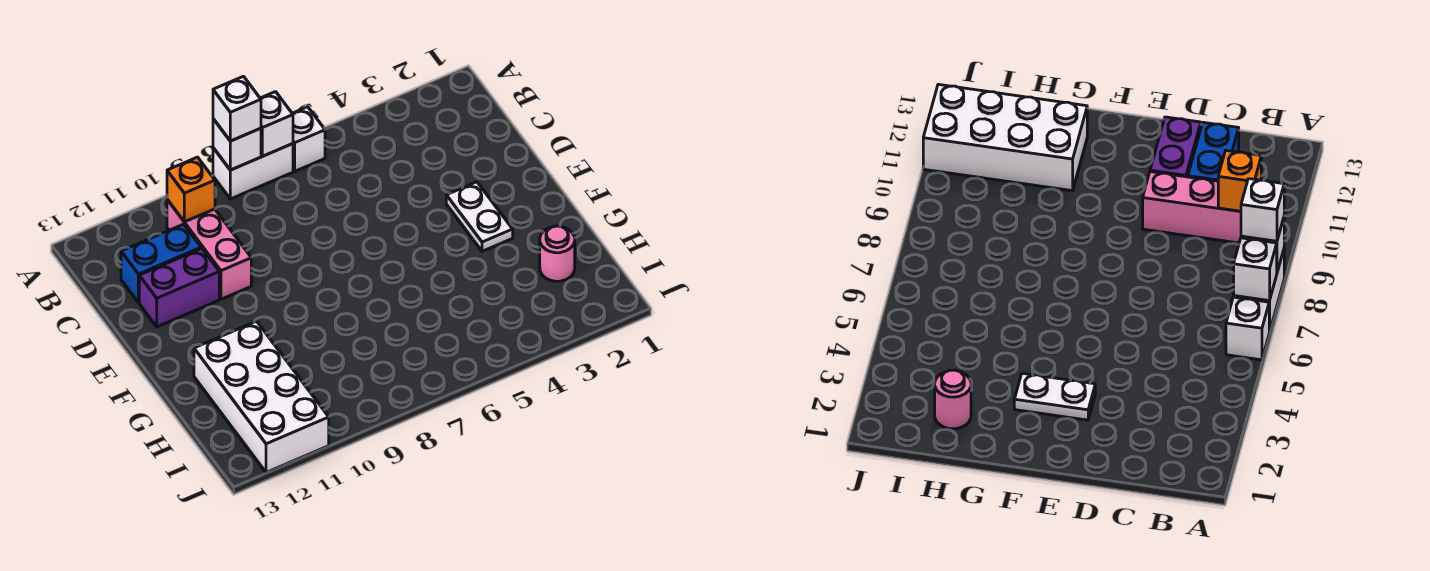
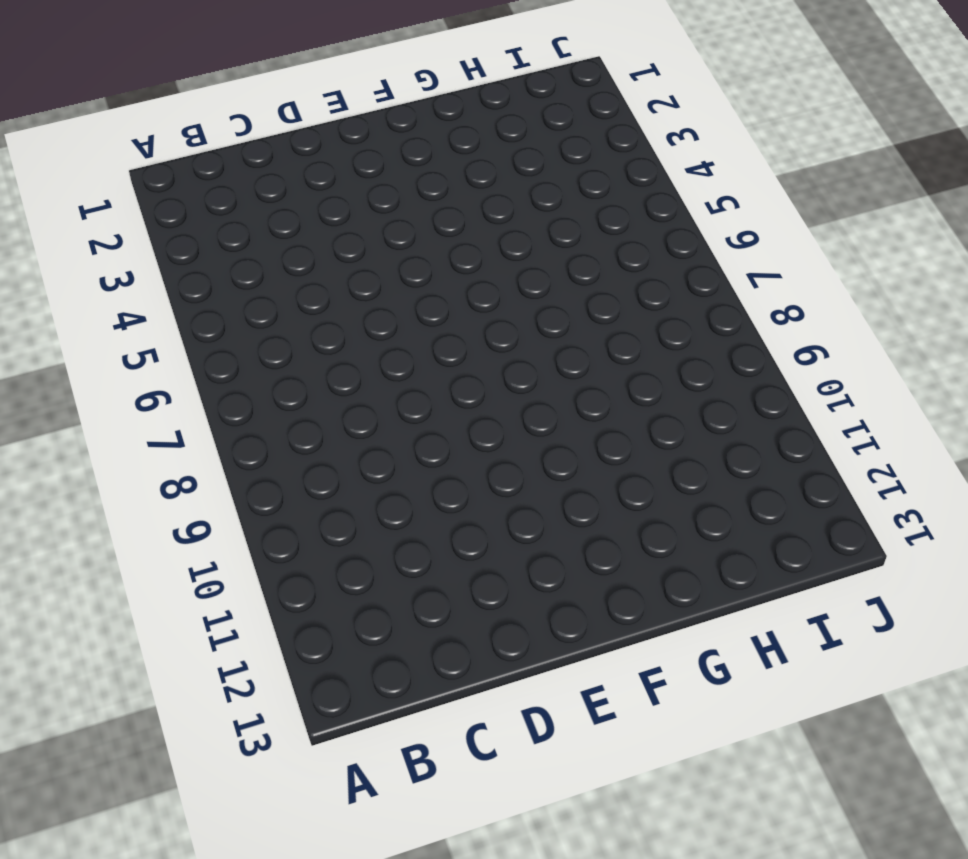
none -> white 1x1 brick [292,107,325,171]
none -> white 1x2 brick [213,144,293,199]
none -> pink 1x3 brick [167,200,251,299]

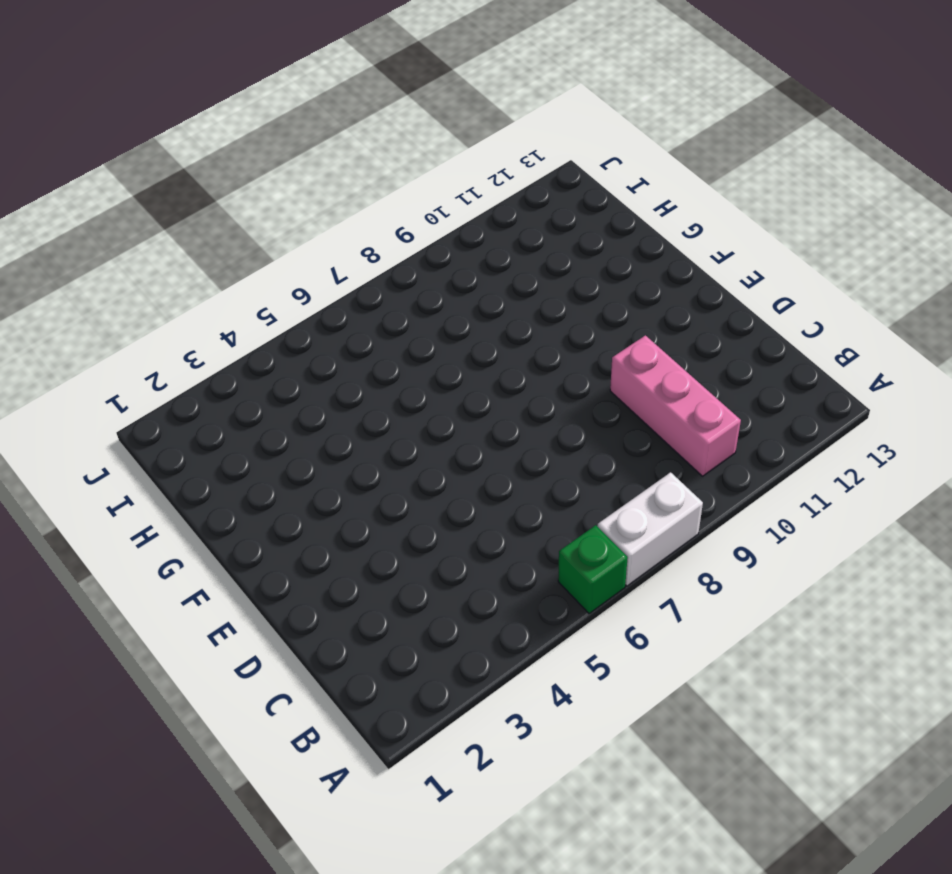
green 1x1 brick [558,525,628,614] -> white 1x1 brick [292,107,325,171]
none -> blue 1x2 brick [121,224,201,303]
none -> purple 1x2 brick [139,249,219,327]
none -> white 1x2 plate [446,182,513,251]

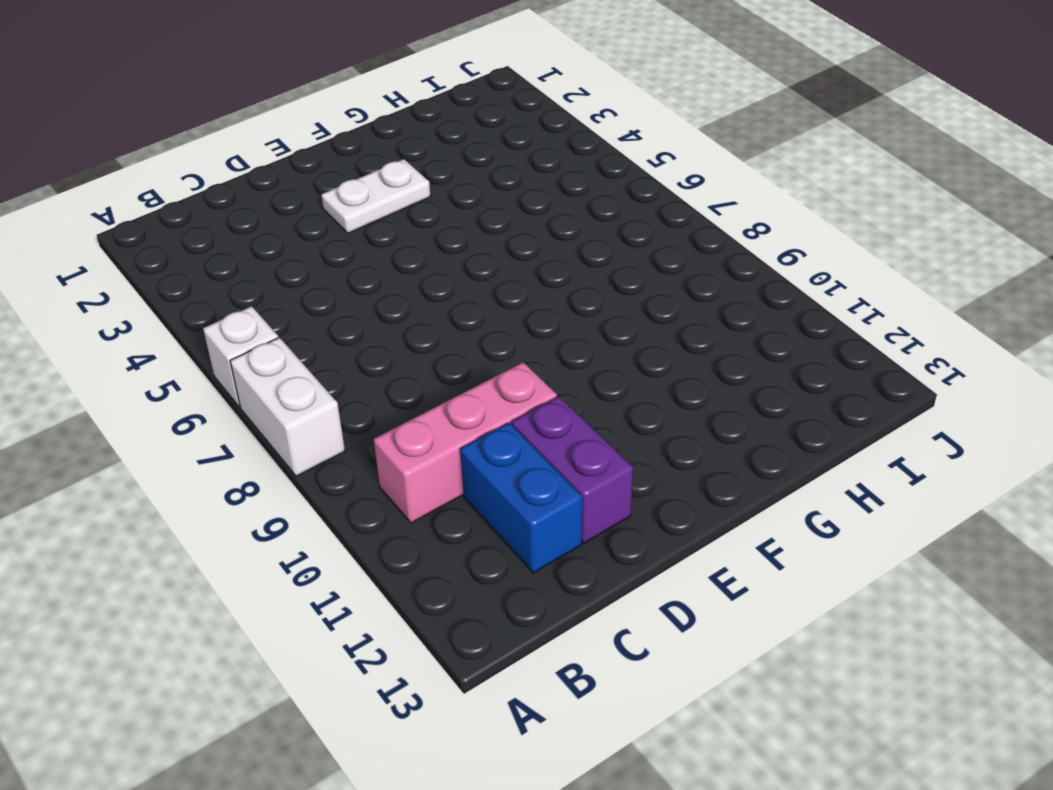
none -> white 2x4 brick [194,321,329,473]
none -> pink 1x1 round brick [540,226,575,281]
none -> white 1x1 brick [260,92,293,156]

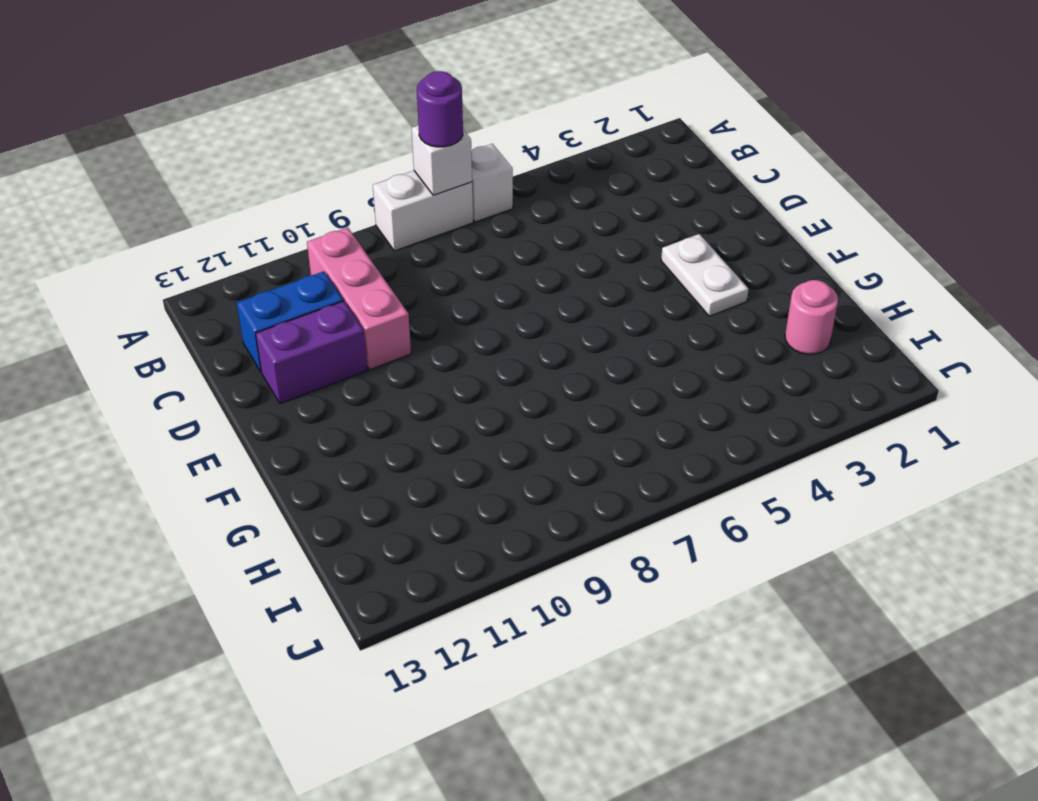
purple 1x1 round brick [417,71,463,147] -> none
none -> white 2x4 brick [194,321,329,473]
none -> white 1x1 brick [213,119,261,170]
none -> orange 1x1 brick [167,157,215,222]

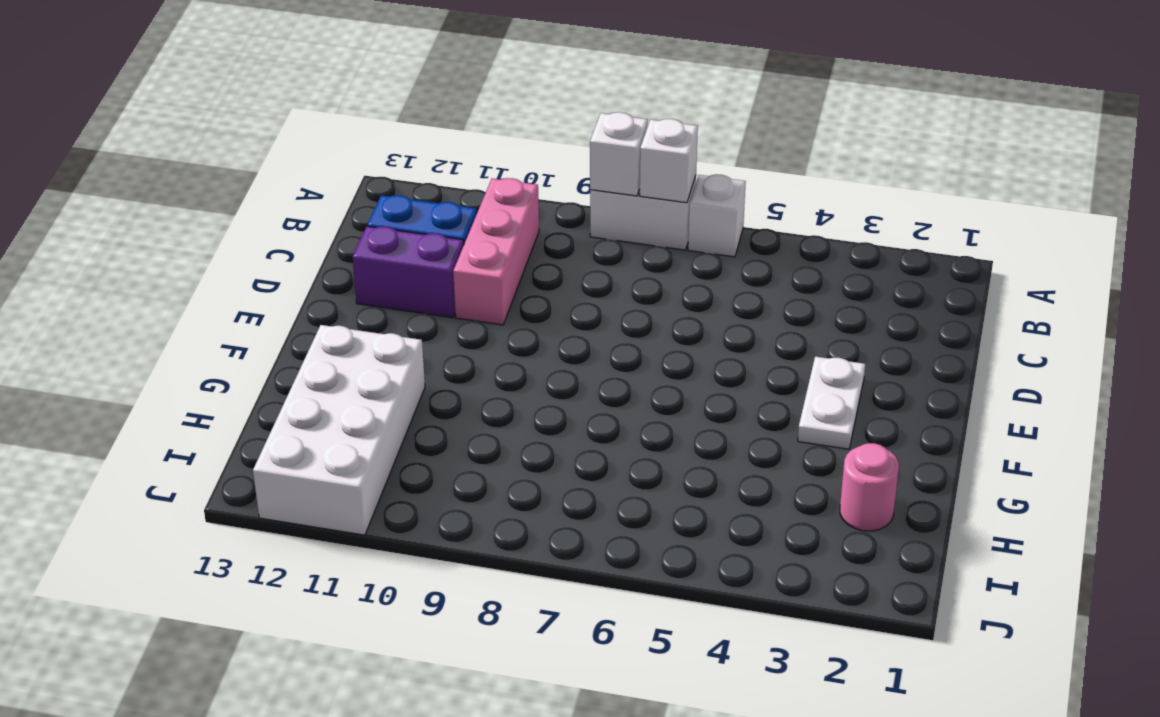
none -> orange 1x1 brick [167,157,215,222]
none -> white 1x1 brick [213,76,261,141]

